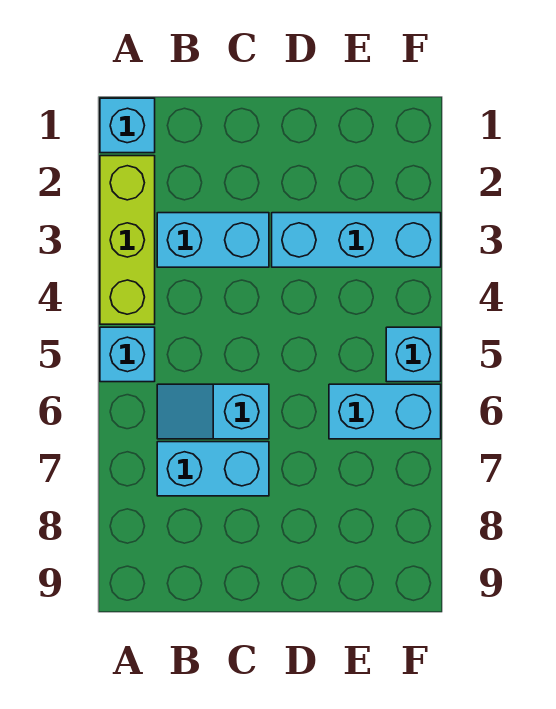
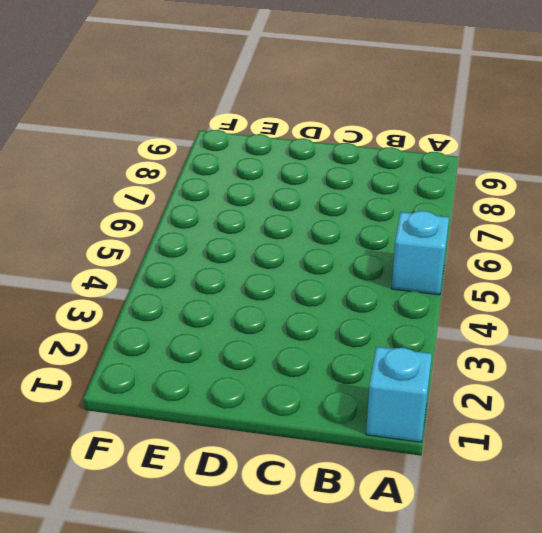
none -> lime 1x3 brick [100,156,155,324]
none -> cyan 1x2 brick [157,213,269,267]

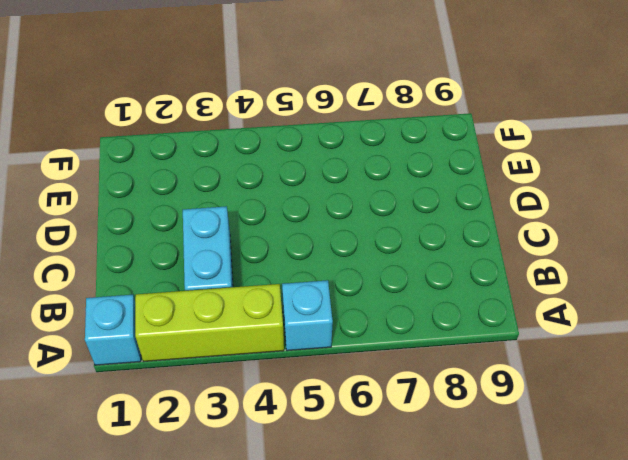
none -> cyan 1x2 slope [157,384,269,439]
none -> cyan 1x2 brick [157,442,269,496]

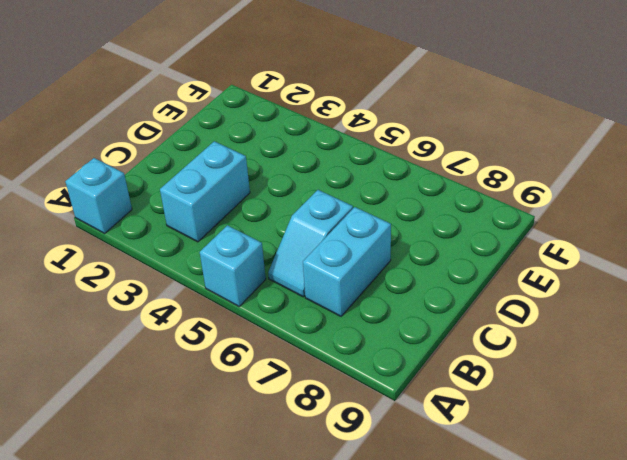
none -> lime 1x3 brick [100,156,155,324]
none -> cyan 1x3 brick [272,213,441,267]

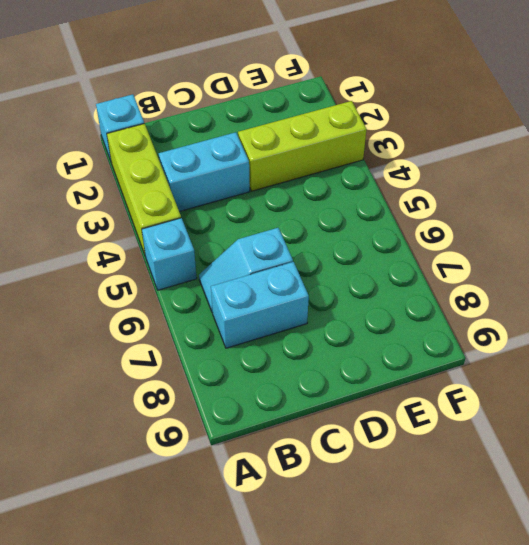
lime 1x3 brick [238,101,366,191] -> cyan 1x3 brick [272,213,441,267]
none -> cyan 1x2 brick [329,384,441,439]
none -> cyan 1x1 brick [386,327,441,382]

